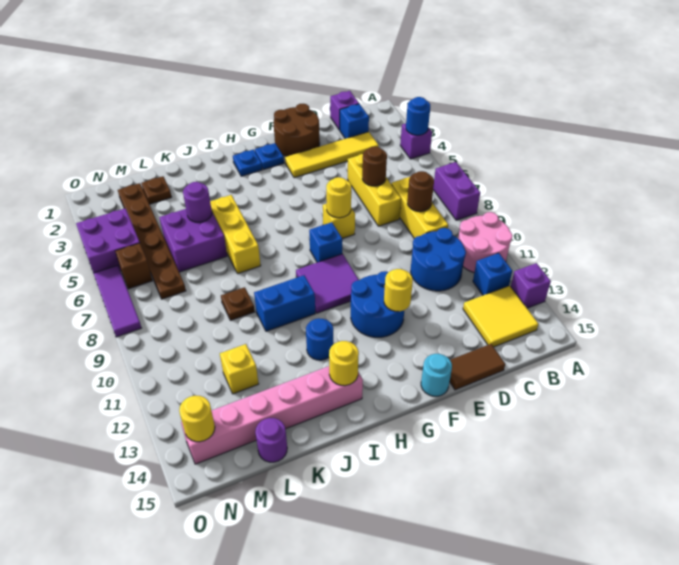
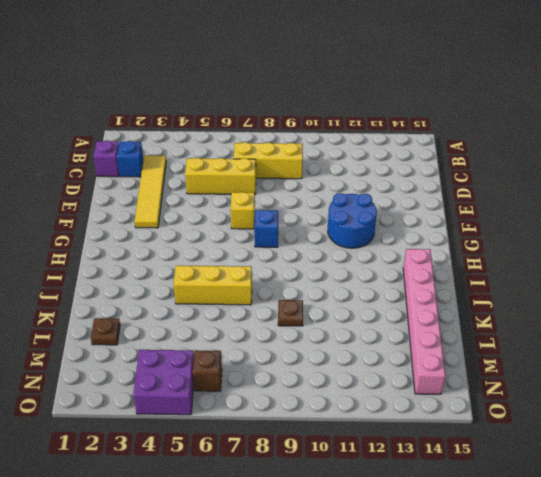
none -> purple 1x1 brick [400,123,432,159]
none -> purple 1x2 brick [433,162,480,220]
none -> pink 2x2 round brick [458,212,512,272]
none -> purple 1x1 brick [511,263,551,308]

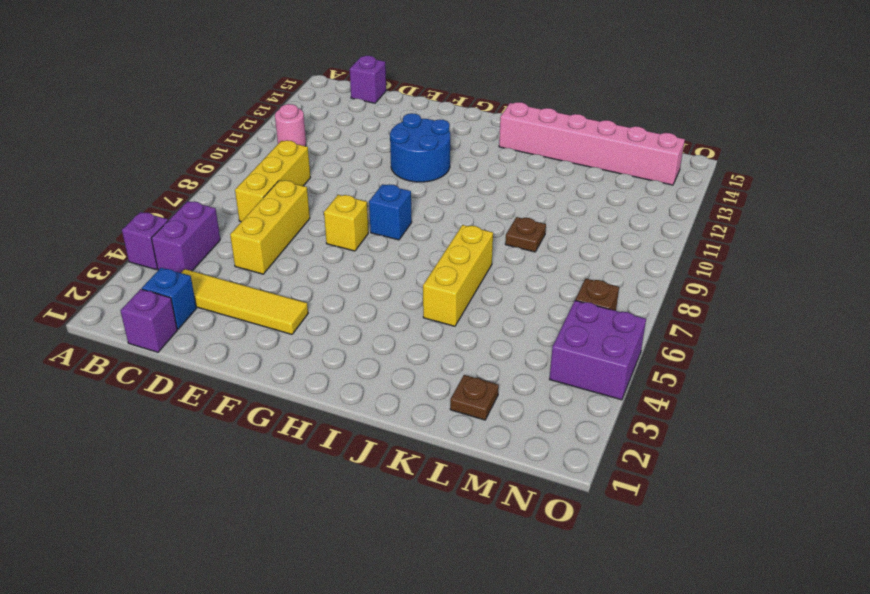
purple 1x2 brick [151,201,220,273] -> purple 1x2 brick moved to [433,162,480,220]
pink 1x1 round brick [275,104,306,146] -> pink 2x2 round brick [458,212,512,272]
purple 1x1 brick [350,56,386,103] -> purple 1x1 brick moved to [511,263,551,308]
none -> blue 1x1 brick [473,253,512,295]
none -> yellow 2x2 tile [463,286,538,347]
none -> blue 2x2 round brick [411,228,466,291]
none -> brown 1x2 tile [450,344,505,390]

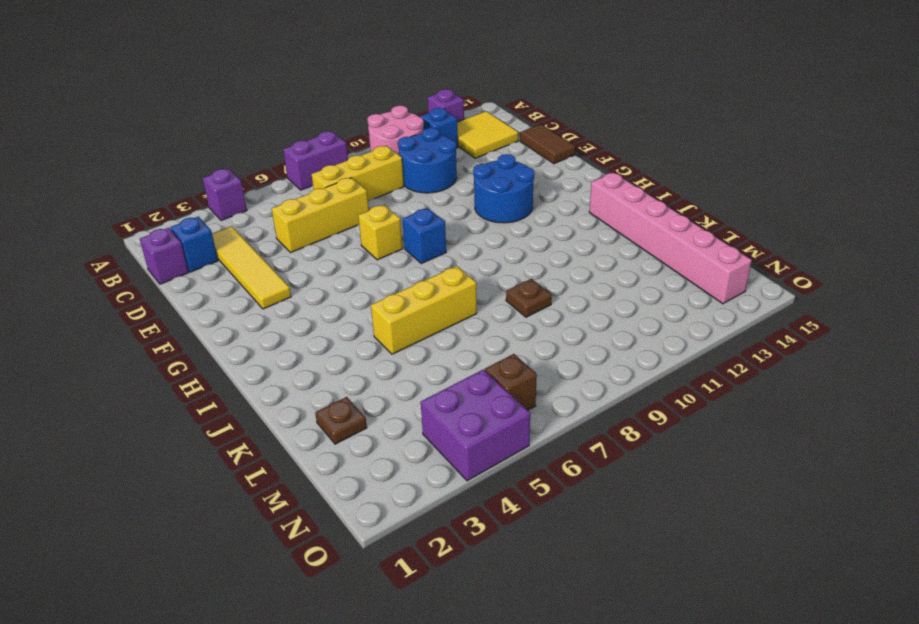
none -> brown 2x2 round brick [274,104,320,156]
none -> cyan 1x1 round brick [421,354,452,396]
none -> blue 1x1 plate [255,143,284,170]
none -> purple 2x2 tile [296,254,359,313]

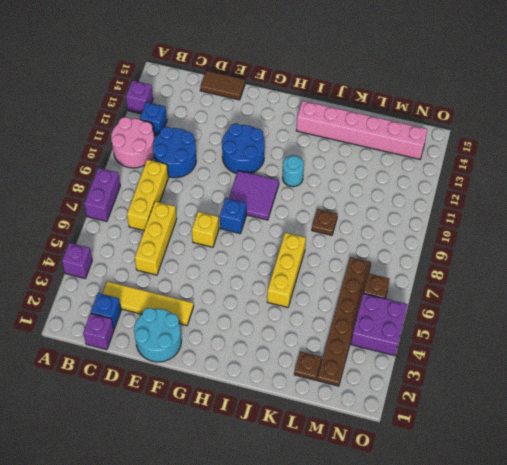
cyan 2x2 round brick [134,308,181,362] -> brown 2x2 round brick [274,104,320,156]
cyan 1x1 round brick [282,155,304,187] -> cyan 1x1 round brick moved to [421,354,452,396]
none -> yellow 2x2 tile [463,286,538,347]
none -> blue 1x1 plate [255,143,284,170]
none -> blue 1x1 plate [233,150,262,176]
none -> blue 1x2 brick [254,275,315,331]

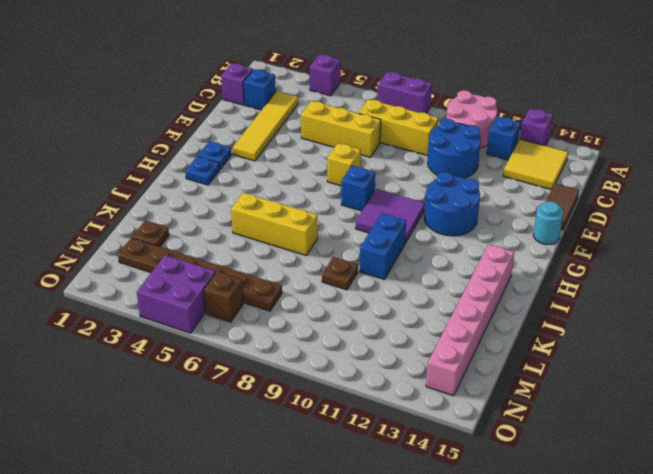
none -> brown 2x2 round brick [274,104,320,156]
none -> blue 1x1 round brick [306,318,333,360]
none -> purple 2x2 brick [159,209,227,272]
none -> yellow 1x1 brick [220,344,259,394]

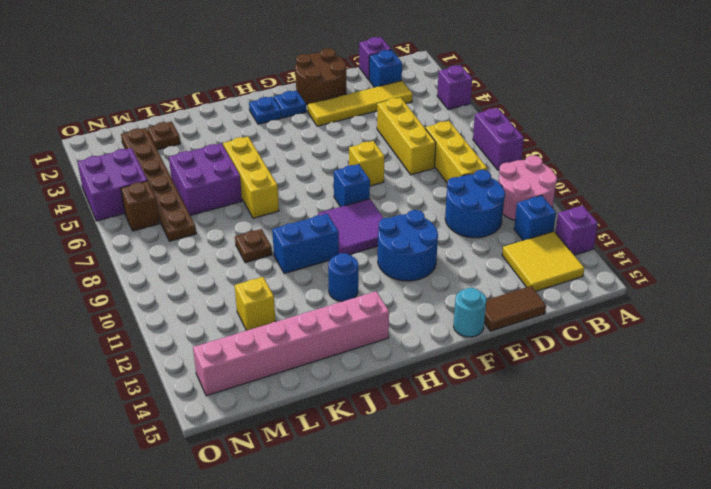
none -> purple 1x1 round brick [255,418,287,462]
none -> purple 1x3 tile [93,265,141,337]
none -> blue 1x1 round brick [406,97,430,135]
none -> brown 1x1 round brick [407,171,434,212]

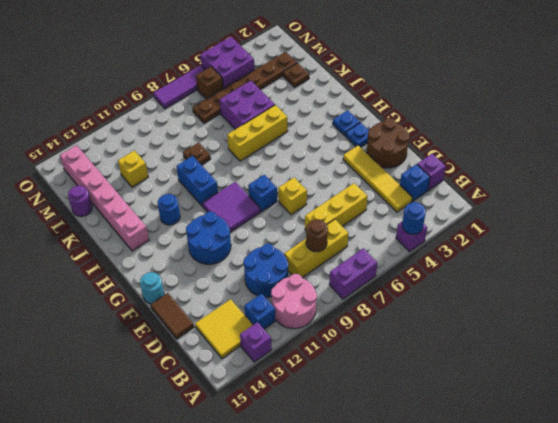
none -> brown 1x1 round brick [362,146,387,186]
none -> yellow 1x1 round brick [326,177,351,218]
none -> yellow 1x1 round brick [384,269,413,311]
none -> yellow 1x1 round brick [329,341,359,386]

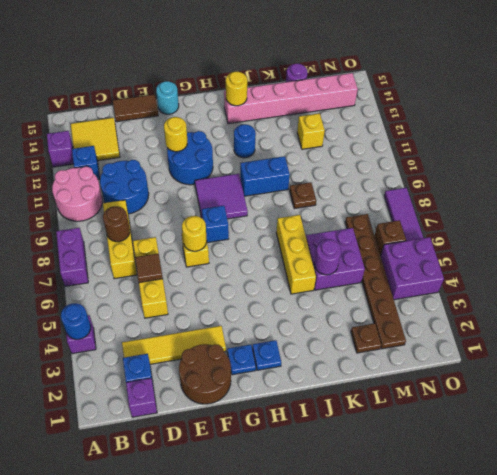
brown 1x1 tile [135,253,163,283] -> brown 1x1 round brick [362,146,387,186]
none -> yellow 1x1 round brick [179,396,215,442]

